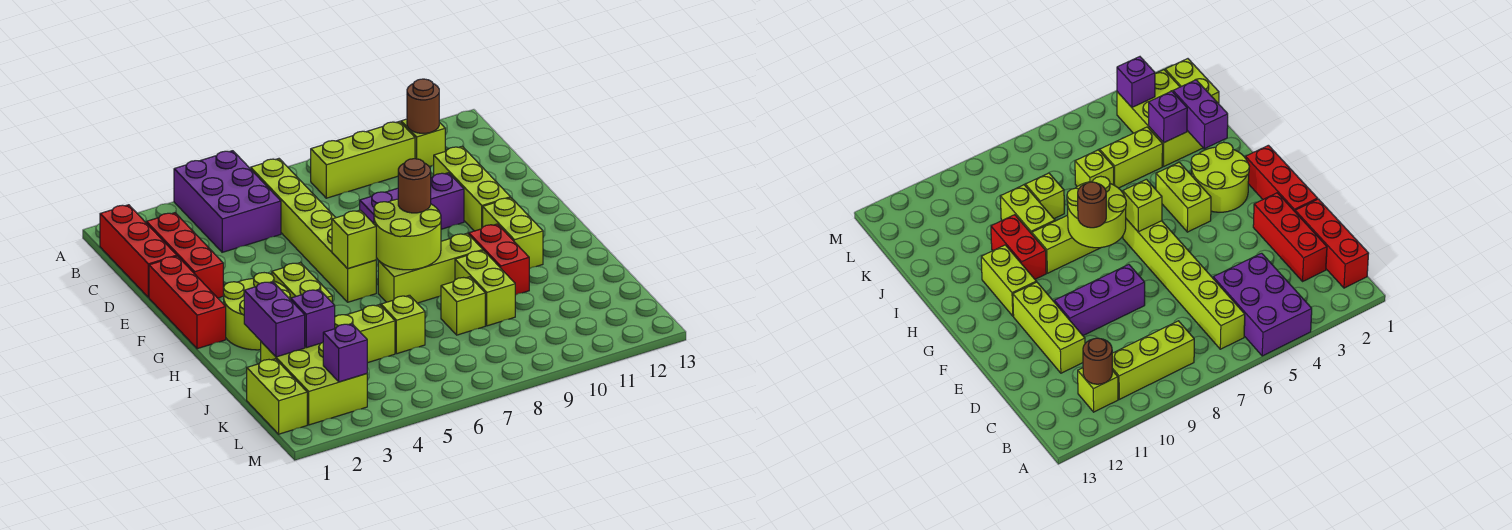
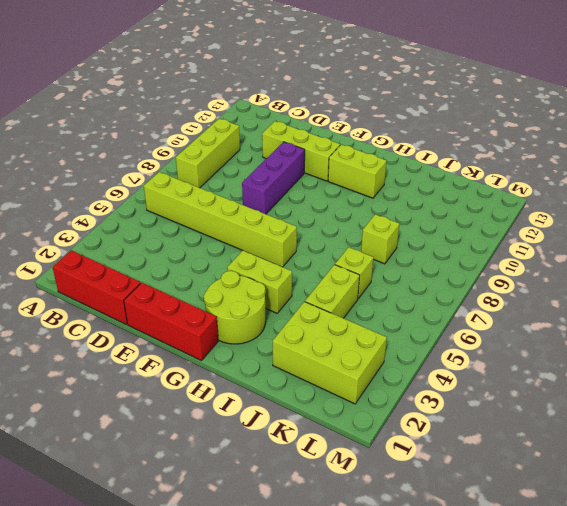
none -> purple 2x3 brick [174,151,281,252]
none -> lime 1x1 brick [401,119,445,167]
none -> red 1x3 brick [146,213,223,298]

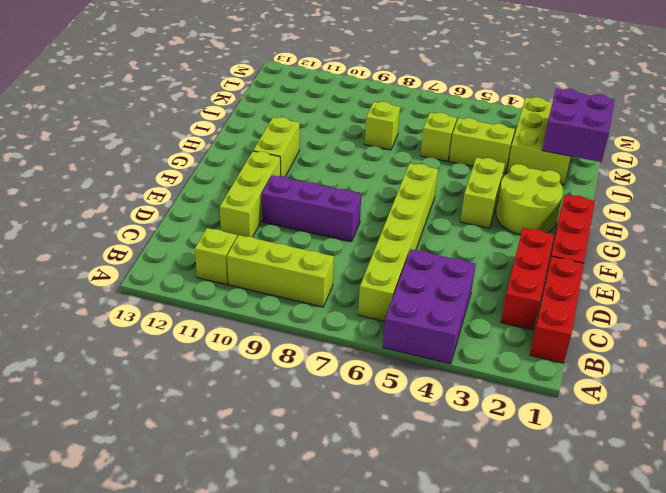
purple 2x2 brick [542,89,615,162] -> purple 1x2 brick [244,281,305,357]
none -> lime 1x3 brick [378,233,483,303]
none -> red 1x2 brick [469,224,529,295]
none -> lime 1x2 brick [455,250,515,326]

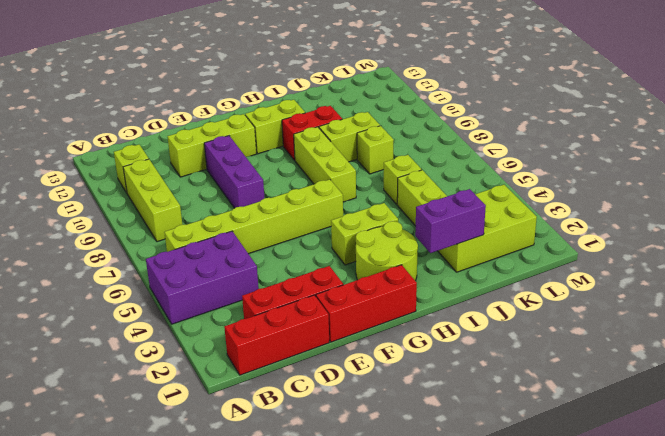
none -> lime 1x2 brick [247,359,307,434]
none -> brown 1x1 round brick [407,79,439,133]
none -> lime 1x1 brick [332,210,376,269]

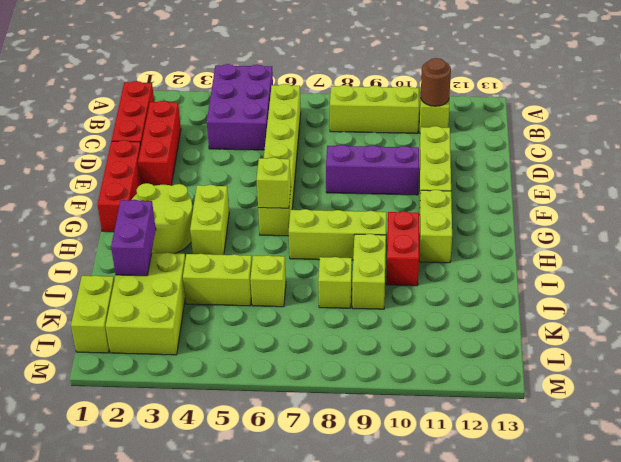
none -> lime 2x2 round brick [374,199,441,270]
none -> purple 1x1 brick [291,289,335,348]
none -> purple 1x1 brick [323,324,367,382]

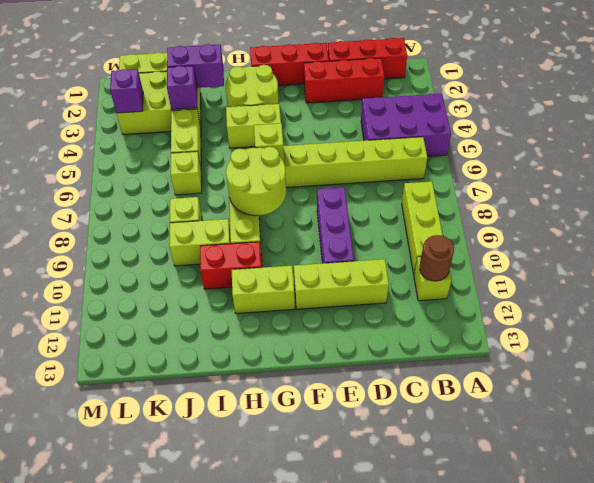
none -> brown 1x1 round brick [398,159,431,213]

